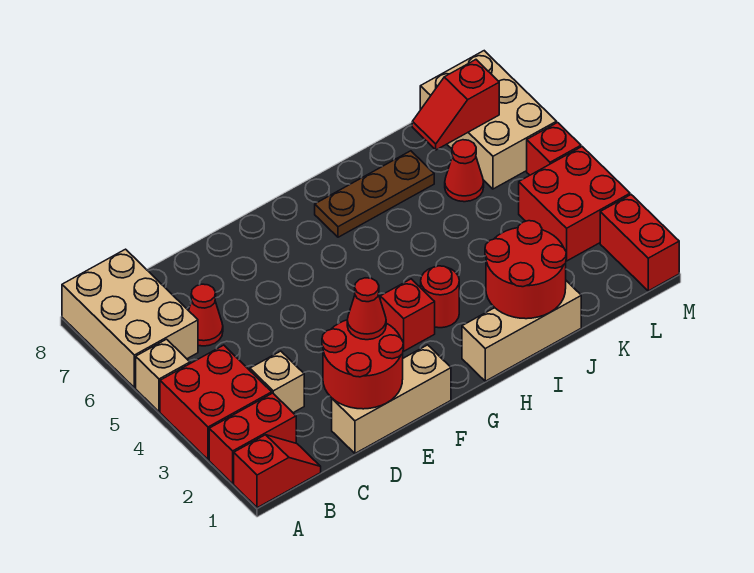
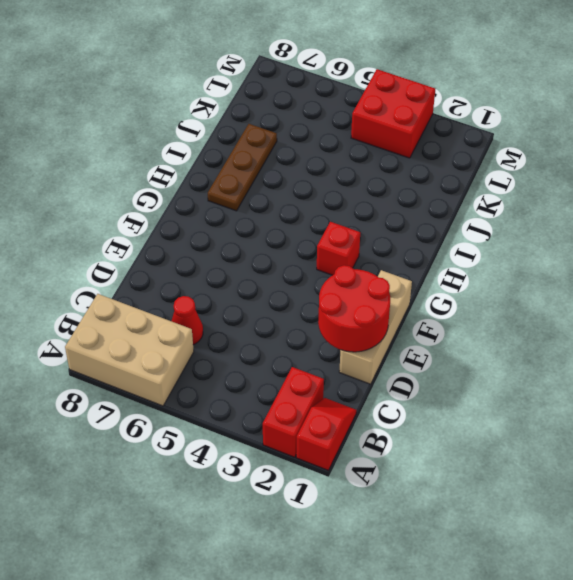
none -> red 2x2 brick [160,345,272,460]
none -> tan 1x1 brick [136,339,190,412]
none -> tan 1x1 brick [250,351,304,413]

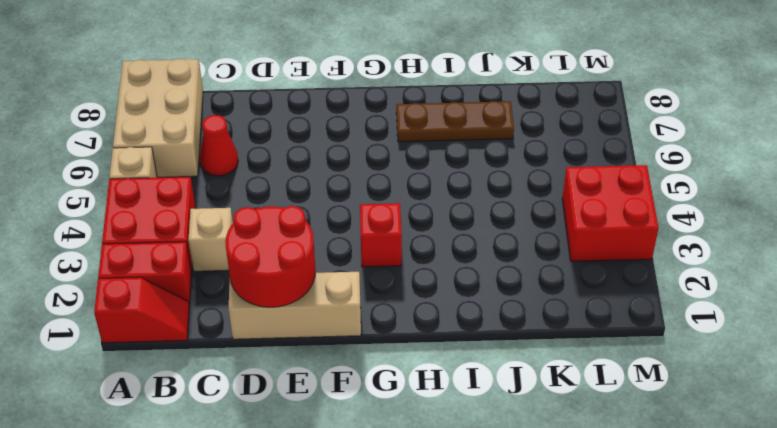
none -> tan 1x3 brick [462,281,581,381]
none -> red 1x1 round brick [421,266,459,328]
none -> red 1x1 cone [445,140,484,202]

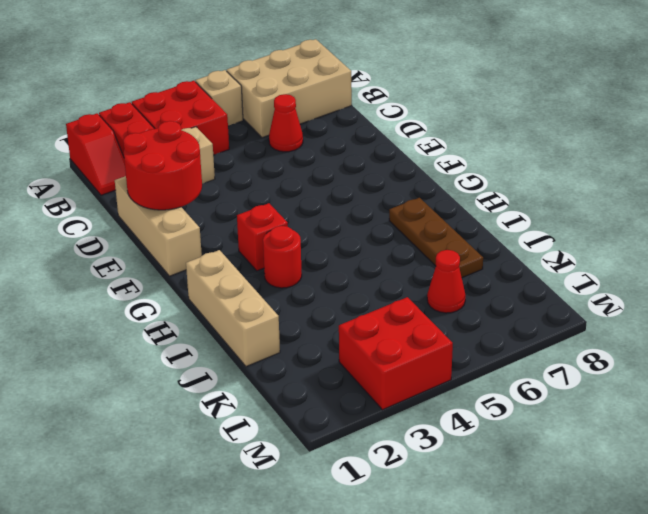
none -> tan 2x3 brick [420,51,557,189]
none -> red 1x2 brick [600,195,679,291]
none -> red 1x1 brick [527,123,581,175]

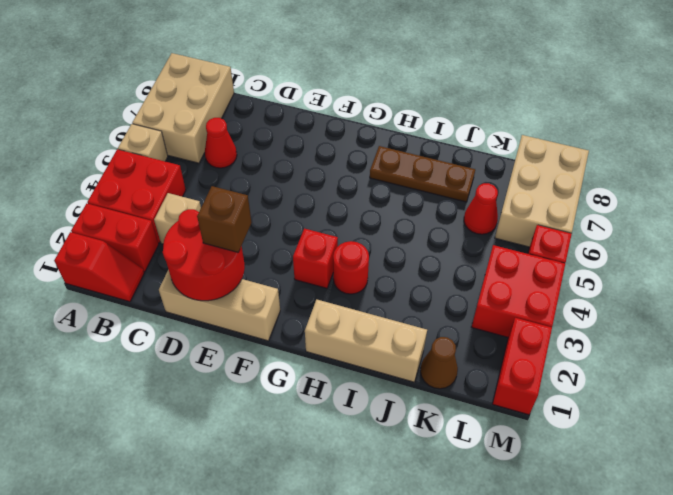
brown 1x1 brick [197,186,252,252] -> red 1x1 cone [347,278,386,340]
brown 1x1 cone [420,337,458,389] -> none
none -> red 2x2 round brick [485,221,566,319]
none -> red 1x2 slope [412,60,499,150]

